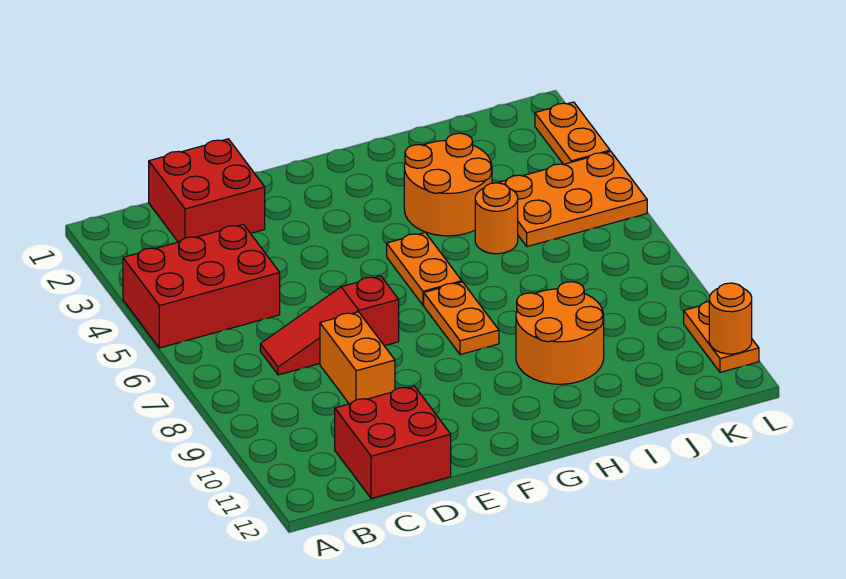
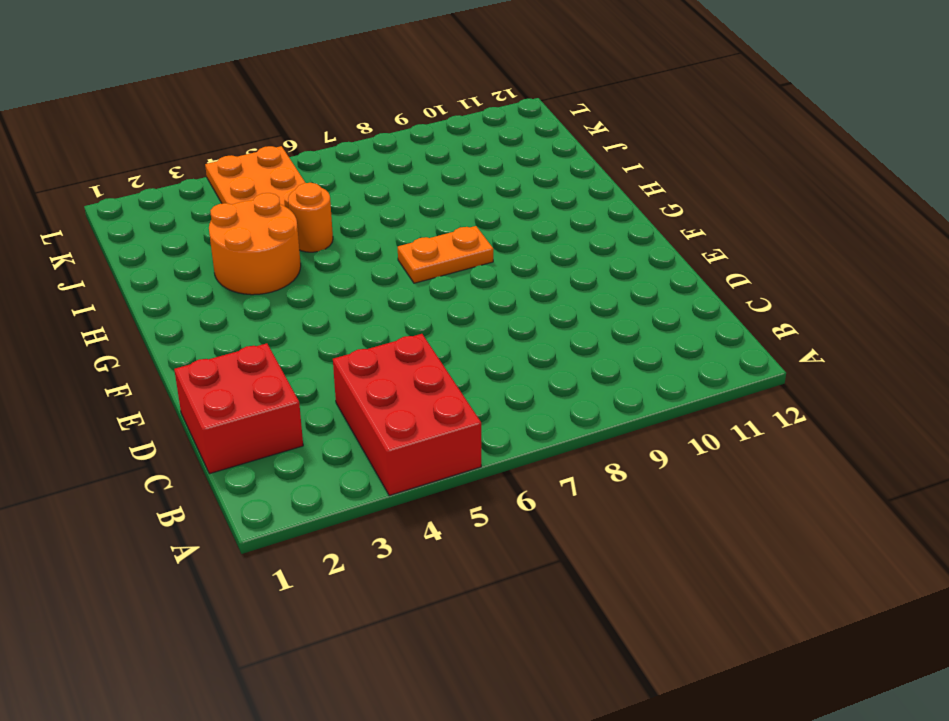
none -> red 1x3 slope [260,276,399,375]
none -> red 2x2 brick [335,386,451,499]
none -> orange 1x2 brick [320,312,395,404]

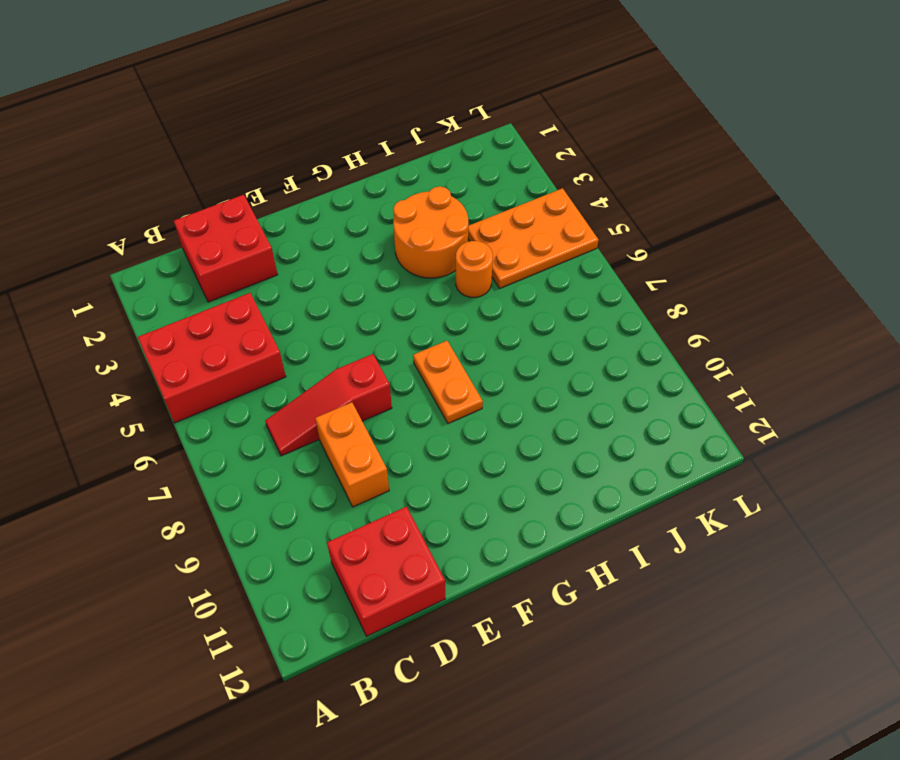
none -> orange 1x2 plate [387,233,462,305]
none -> orange 2x2 round brick [516,282,604,384]
none -> orange 1x2 plate [535,102,610,164]

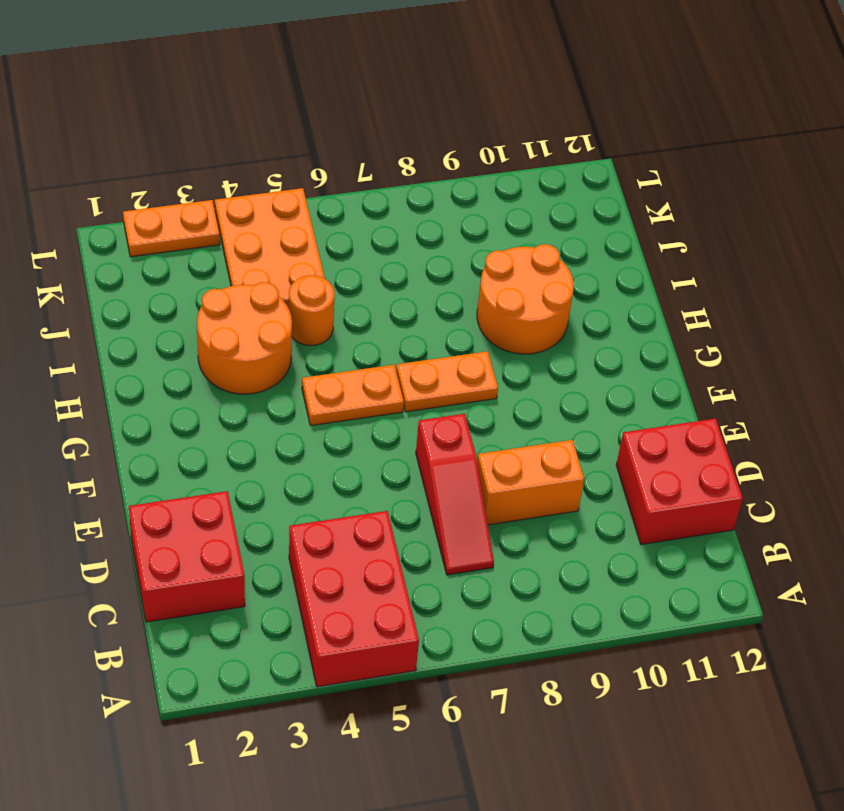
none -> orange 1x2 plate [684,302,759,372]
none -> orange 1x1 round brick [709,283,752,354]

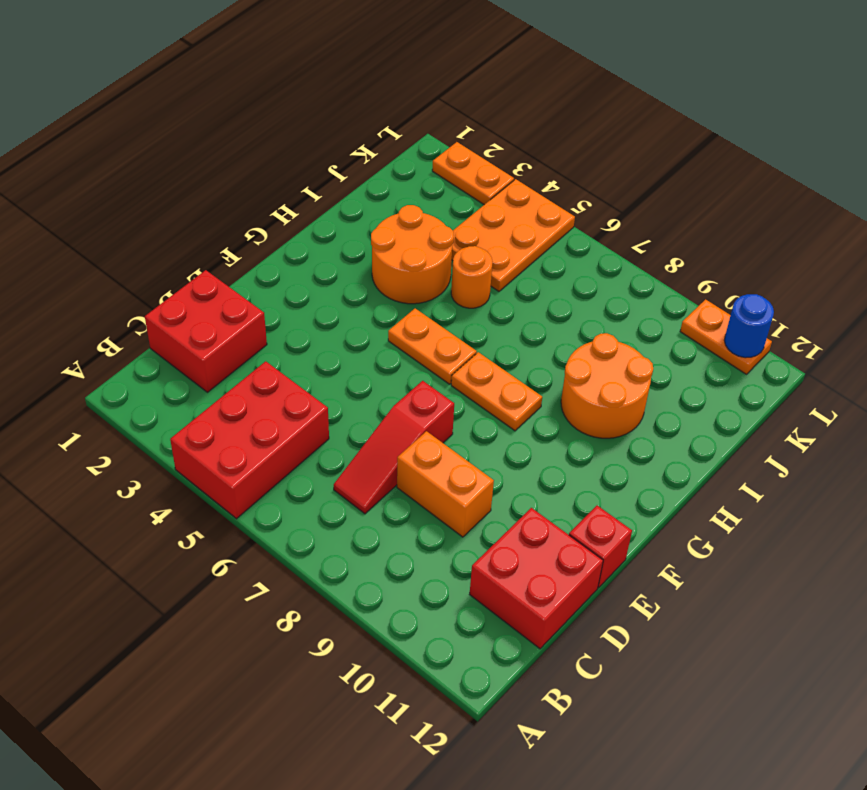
red 1x1 brick [569,506,632,588] -> none
blue 1x1 round brick [724,294,774,358] -> orange 1x1 round brick [709,283,752,354]

